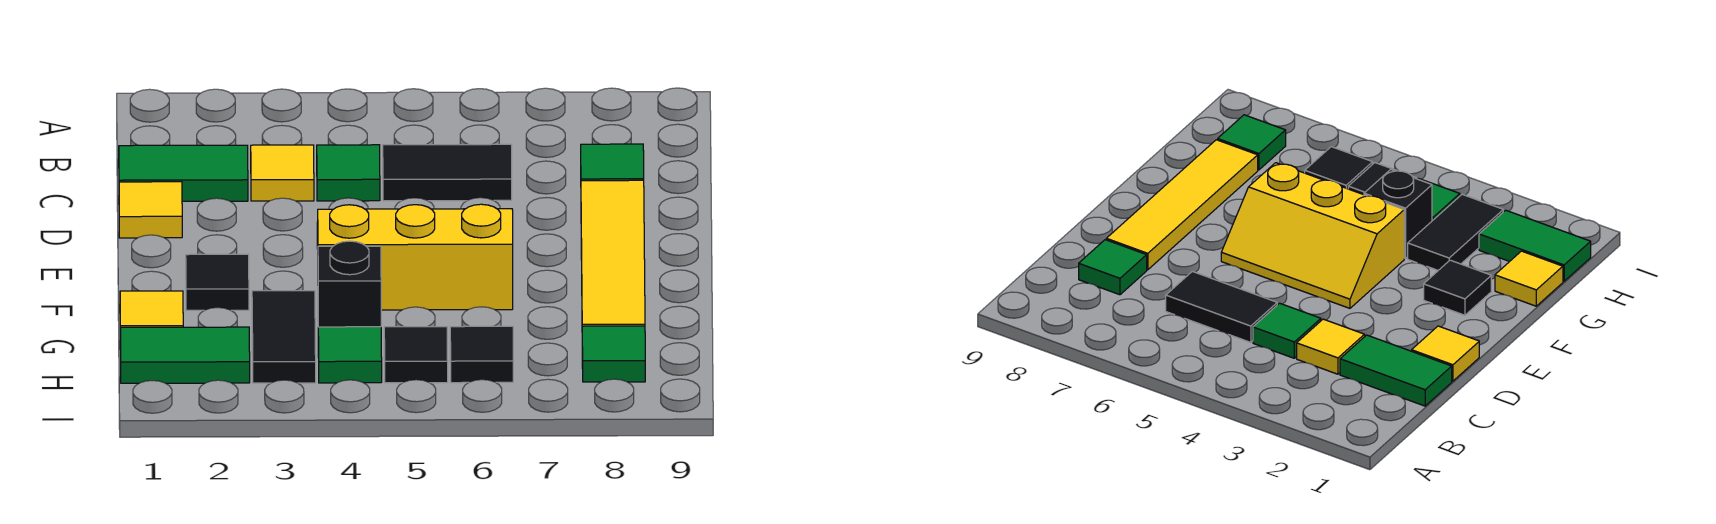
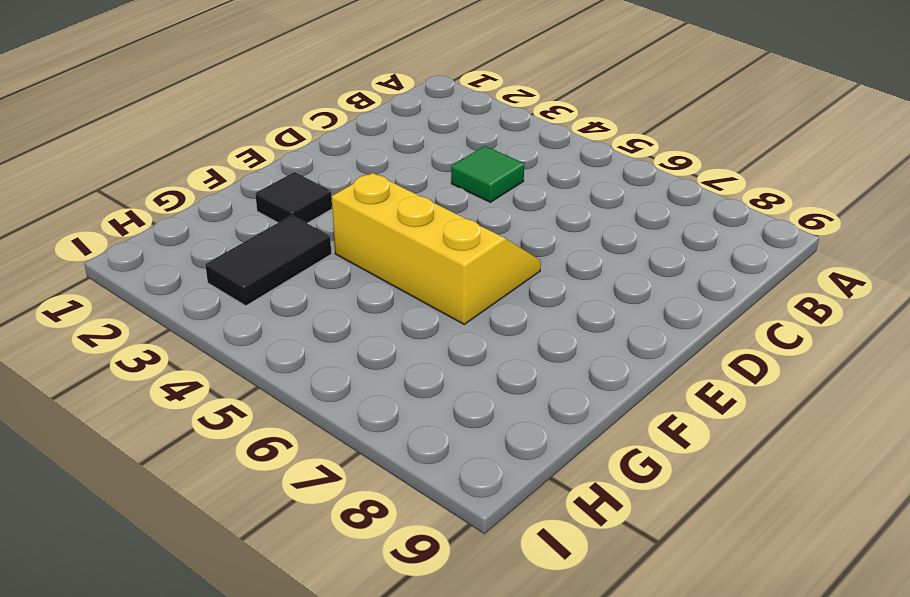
none -> green 1x2 tile [119,145,248,201]
none -> yellow 1x1 tile [251,145,314,201]
none -> black 1x2 tile [383,144,512,201]

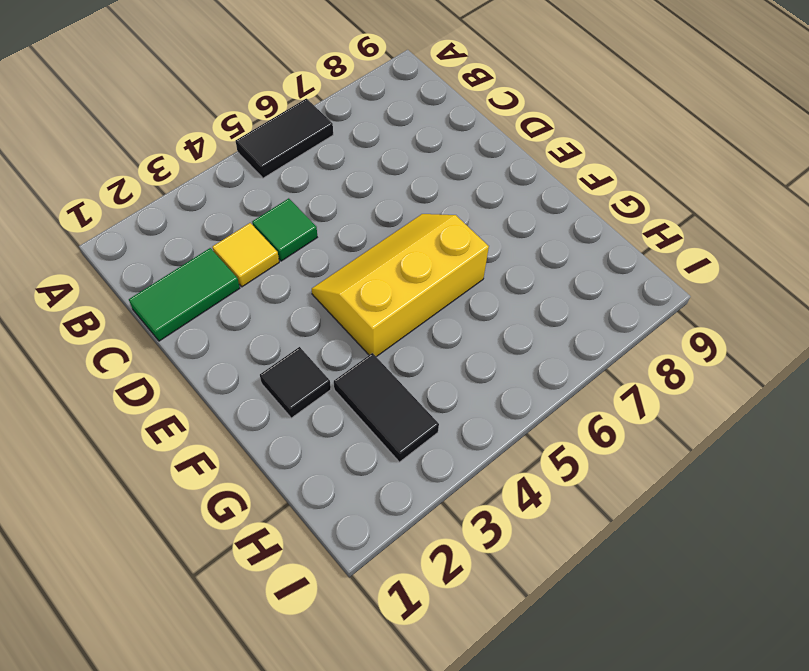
black 1x2 tile [236,99,333,178] -> black 1x2 tile moved to [383,144,512,201]
none -> green 1x1 tile [581,144,644,181]
none -> yellow 1x1 tile [119,182,182,238]
none -> yellow 1x4 tile [581,180,645,326]

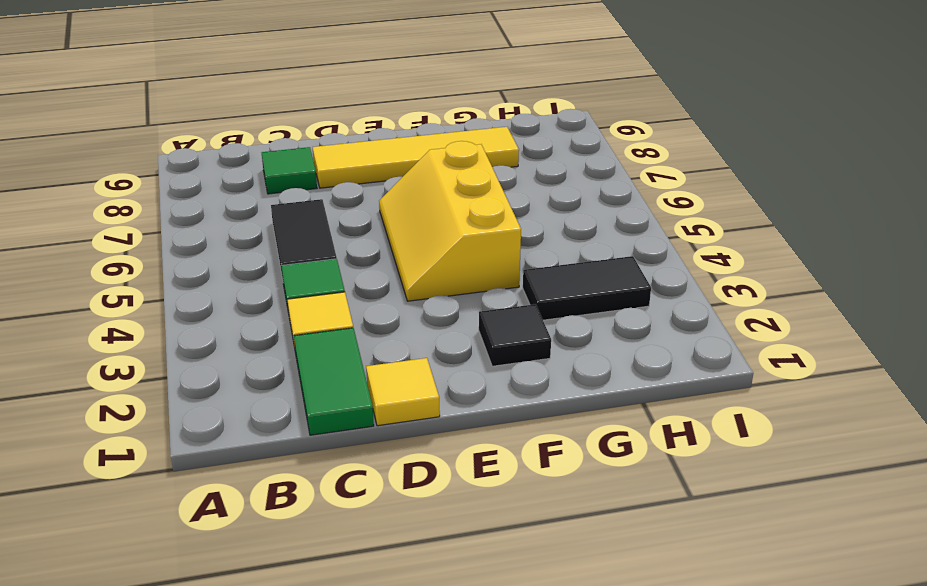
none -> yellow 1x1 tile [120,291,183,327]
none -> black 1x1 brick [318,241,381,327]
none -> green 1x2 tile [120,327,250,383]

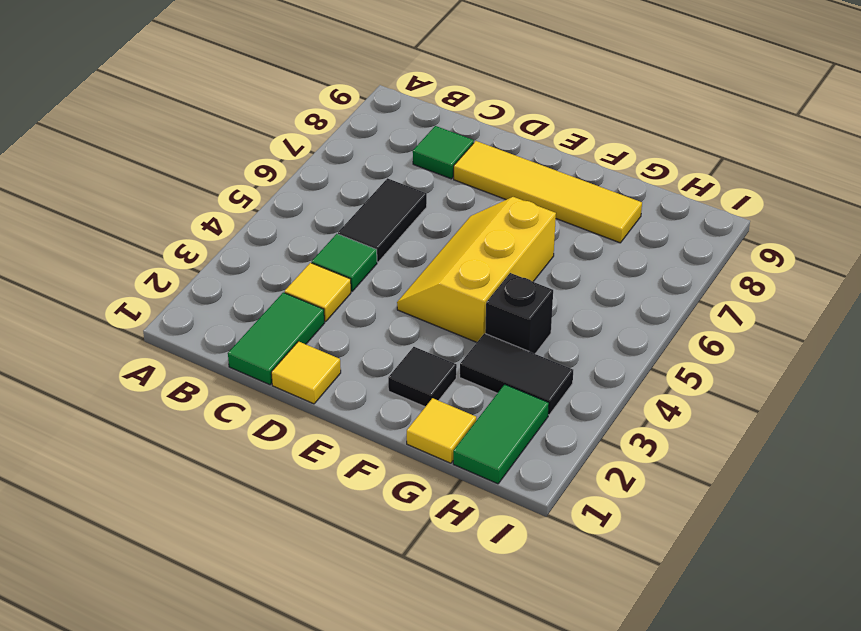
none -> green 1x1 tile [318,327,382,383]
none -> black 1x1 tile [384,327,448,383]
none -> black 1x1 tile [450,326,513,383]

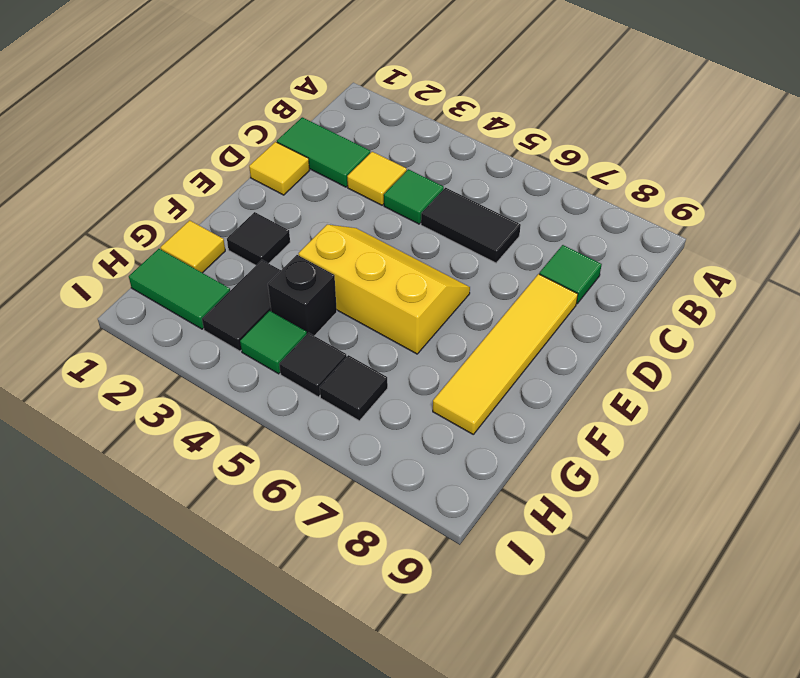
none -> green 1x1 tile [582,326,645,382]

